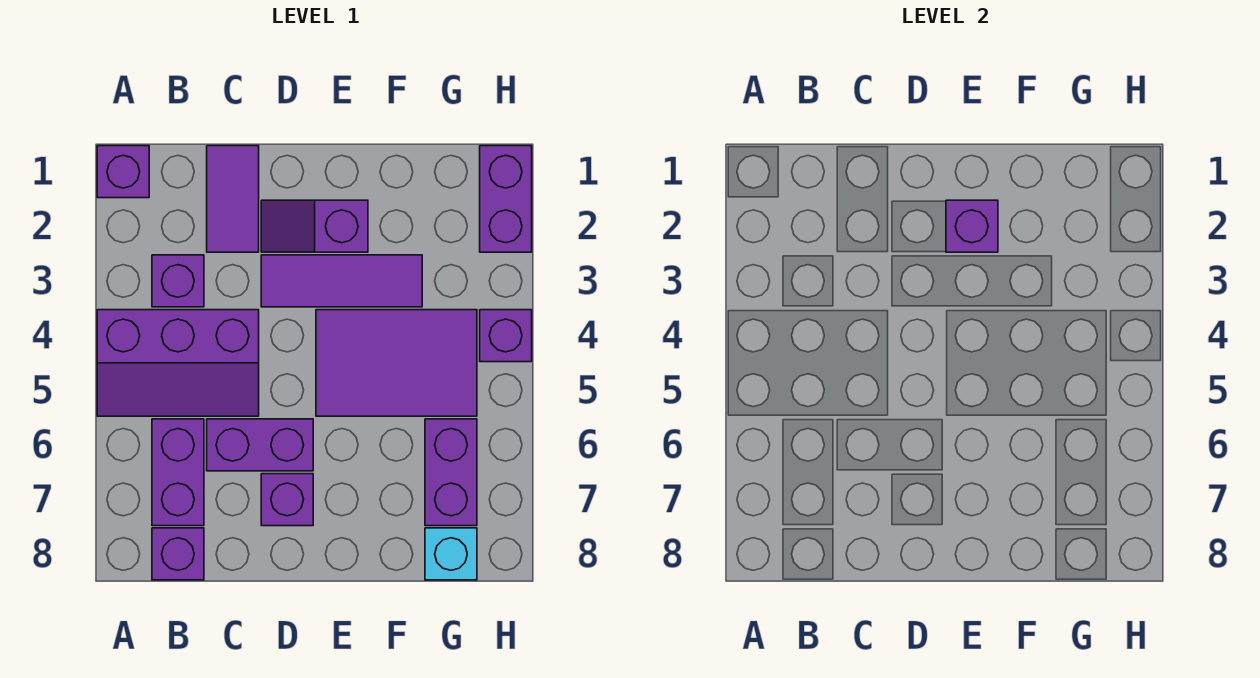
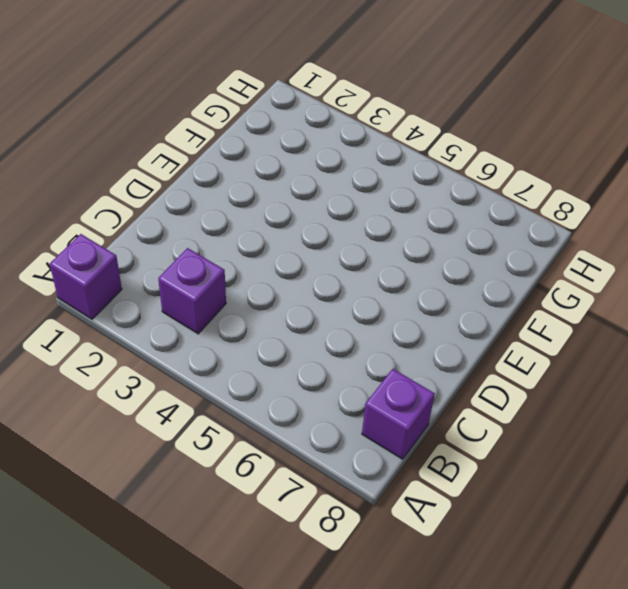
none -> purple 2x3 slope [97,310,259,416]
none -> purple 1x2 brick [152,419,204,526]
none -> purple 1x2 tile [207,146,259,252]

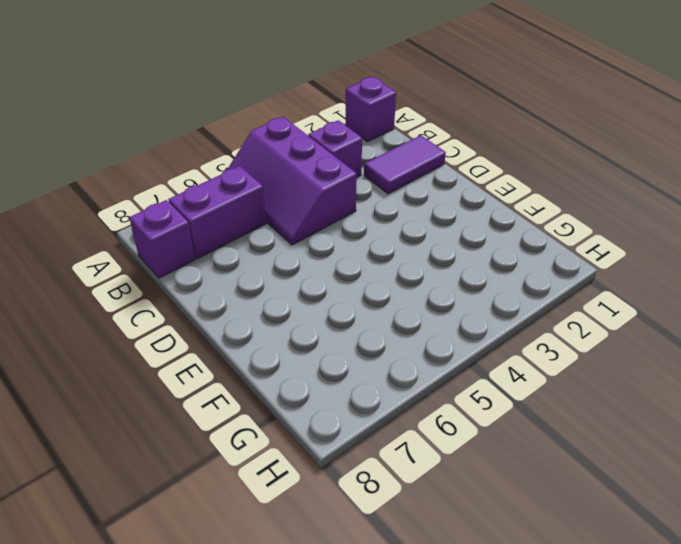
none -> purple 1x2 brick [207,419,313,471]
none -> purple 1x2 slope [261,200,368,252]
none -> purple 1x3 tile [261,255,422,307]

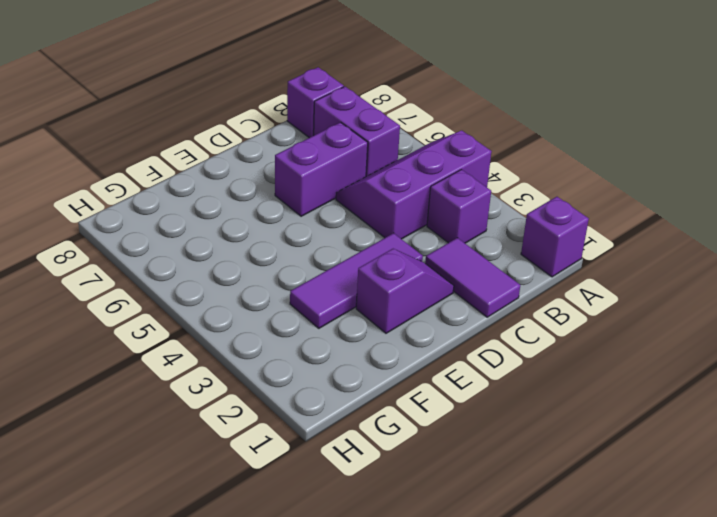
none -> purple 1x1 brick [261,474,313,526]
none -> purple 2x3 tile [316,310,477,416]
none -> purple 1x2 brick [425,419,477,526]

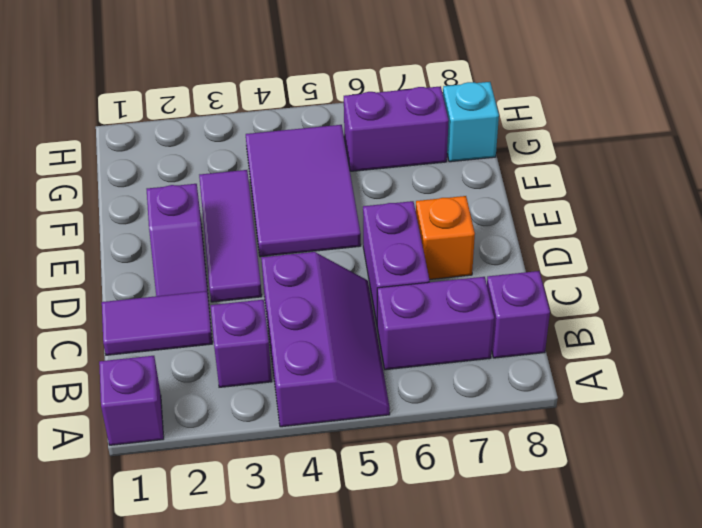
orange 1x1 brick [416,196,475,280] -> purple 1x1 brick [261,474,313,526]
none -> purple 1x2 brick [480,146,532,252]
none -> purple 1x1 brick [480,310,532,362]
none -> purple 1x1 brick [946,200,998,252]

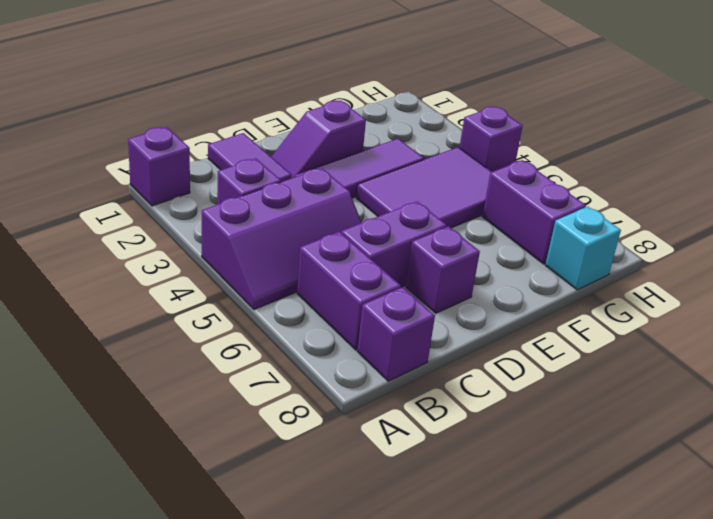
none -> purple 1x2 brick [480,146,532,252]
none -> purple 1x1 brick [946,200,998,252]

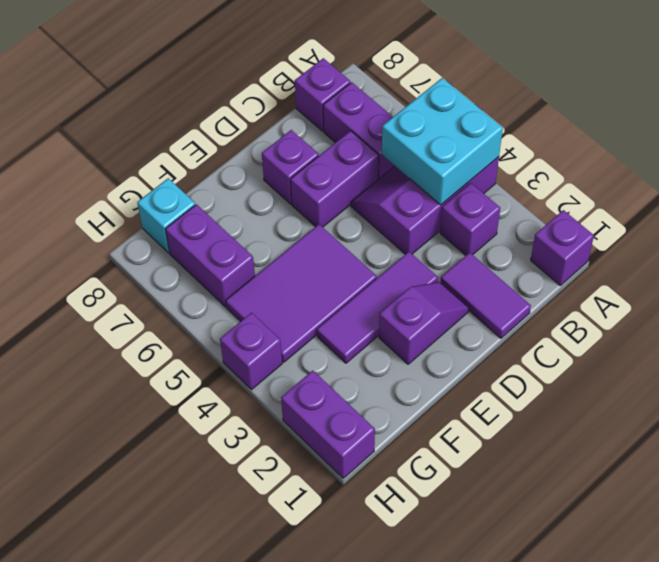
cyan 2x2 brick [382,78,503,205] -> none
none -> purple 1x1 brick [946,200,998,252]

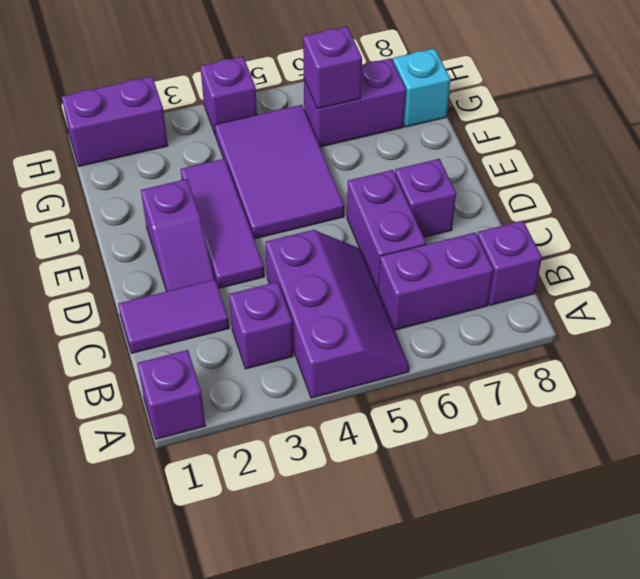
purple 1x1 brick [303,27,362,109] -> purple 1x1 brick moved to [946,200,998,252]

